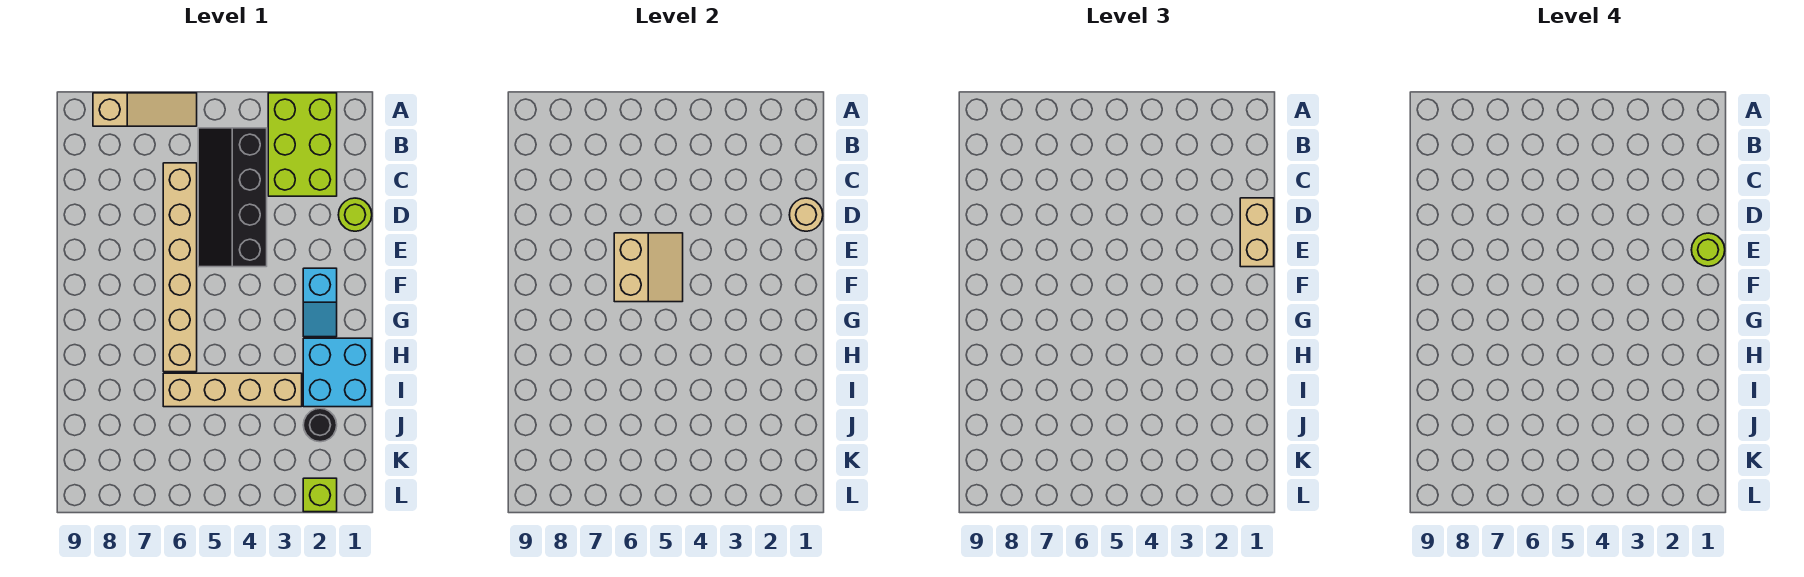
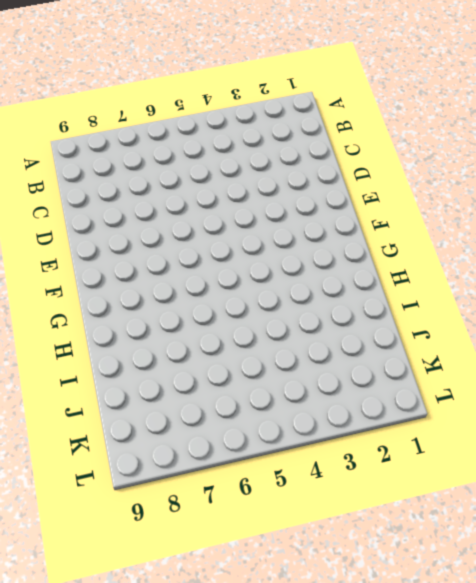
none -> lime 2x3 brick [268,93,337,196]
none -> tan 1x3 slope [93,93,197,126]
none -> black 2x4 slope [198,128,267,267]

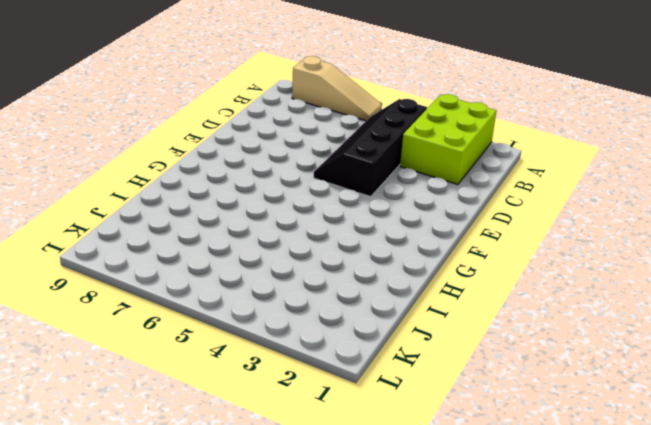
none -> tan 1x6 brick [163,163,197,372]
none -> lime 1x1 round brick [338,198,372,231]
none -> cyan 1x2 slope [303,268,337,337]

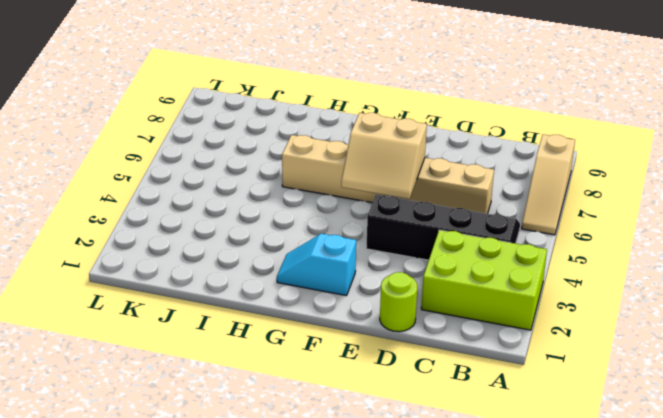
none -> cyan 2x2 brick [303,338,372,407]
none -> tan 1x4 brick [163,373,302,407]
none -> black 1x1 round brick [303,408,337,442]

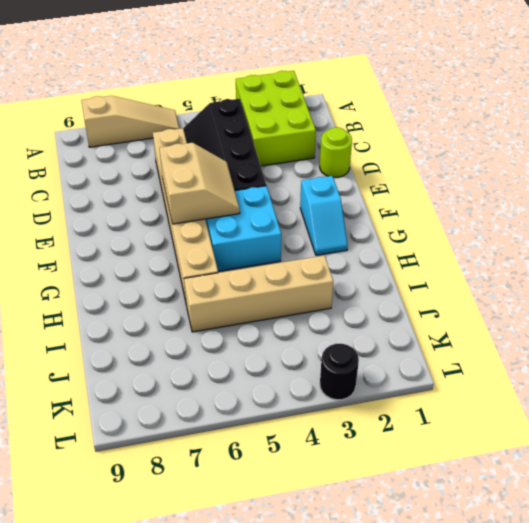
cyan 2x2 brick [205,186,281,271] -> cyan 2x2 brick moved to [303,338,372,407]
black 1x1 round brick [320,344,359,400] -> black 1x1 round brick moved to [303,408,337,442]
none -> lime 1x1 brick [303,478,337,512]
none -> tan 1x1 round brick [789,198,823,231]
none -> tan 1x2 brick [1240,198,1274,267]

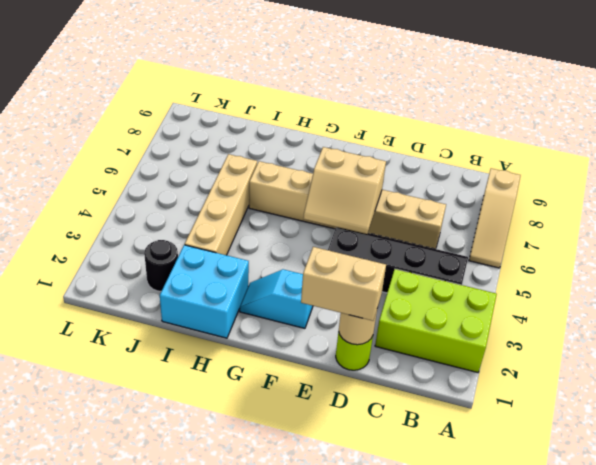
none -> lime 1x1 brick [303,478,337,512]
none -> lime 1x1 round brick [1691,233,1725,266]

